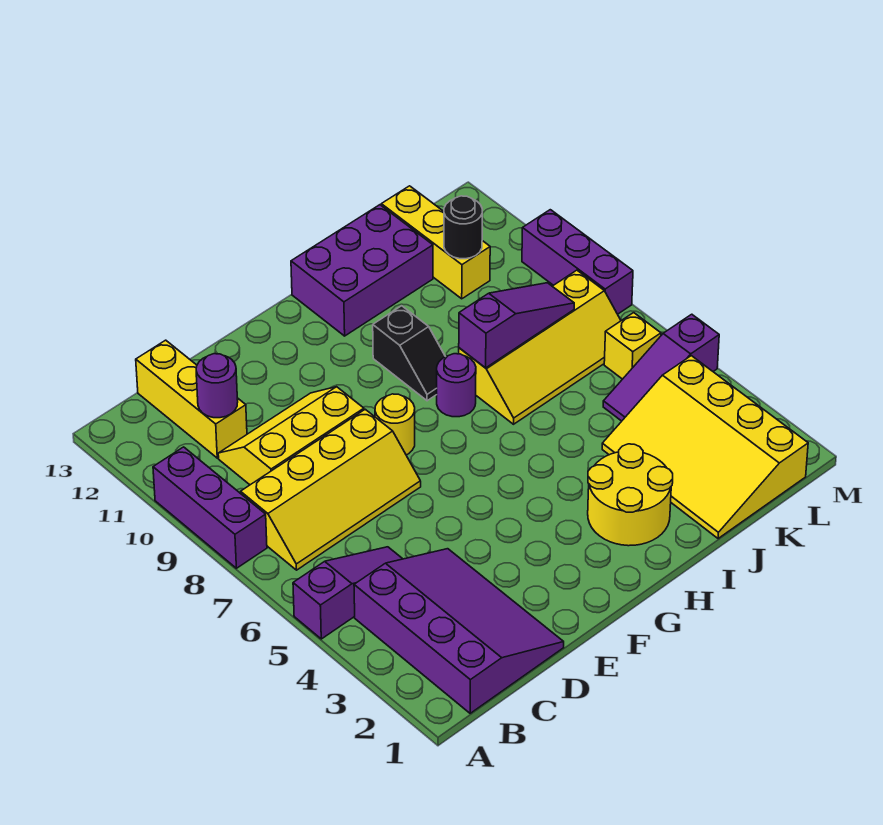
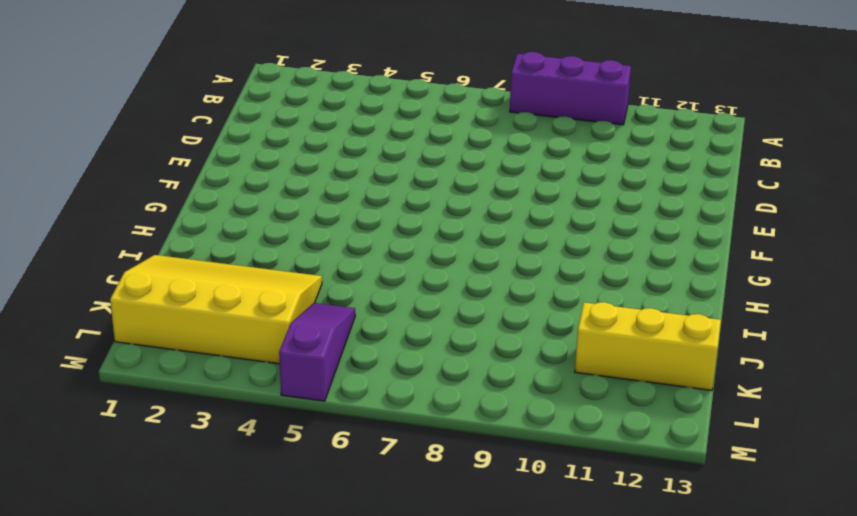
none -> purple 1x3 slope [293,547,402,639]
none -> purple 3x4 slope [354,549,564,713]
none -> yellow 2x4 slope [241,409,421,570]

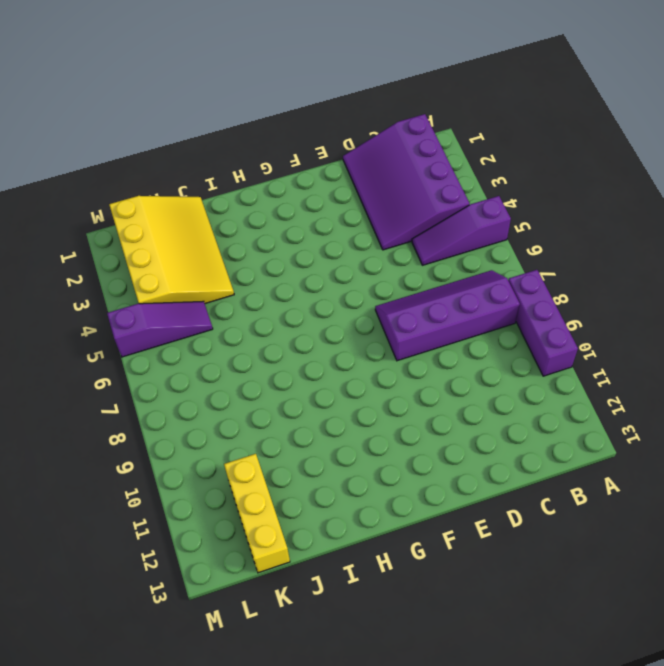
purple 2x4 slope [375,270,520,361] -> yellow 2x4 slope [241,409,421,570]
none -> yellow 2x3 slope [218,387,364,485]
none -> yellow 1x3 brick [136,340,247,458]
none -> yellow 1x1 round brick [375,394,415,455]

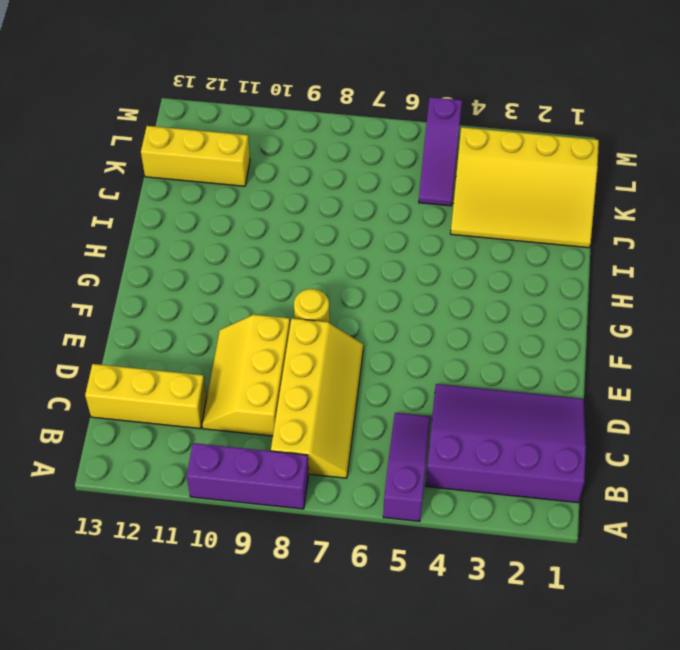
none -> yellow 2x2 round brick [588,444,673,546]
none -> purple 1x1 round brick [437,354,476,417]
none -> black 1x2 slope [373,306,445,401]

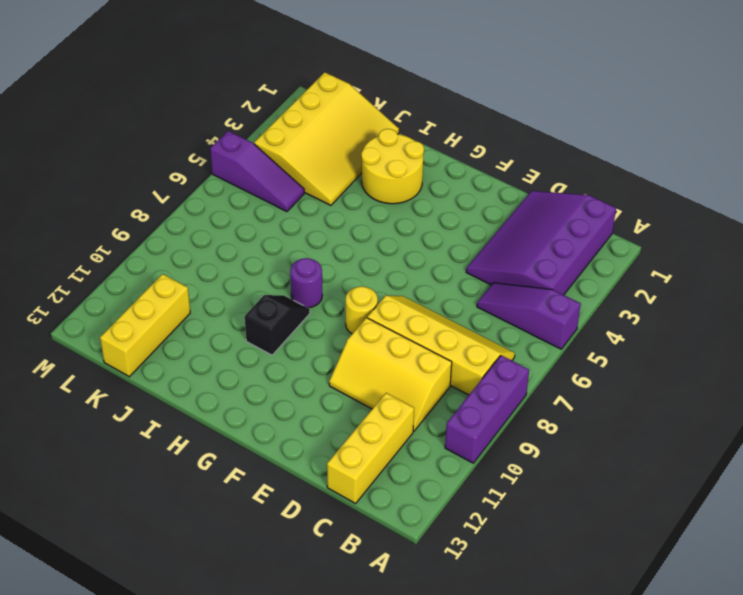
none -> purple 2x3 brick [291,205,433,336]
none -> yellow 2x4 slope [459,270,621,424]
none -> yellow 1x1 brick [604,313,661,379]

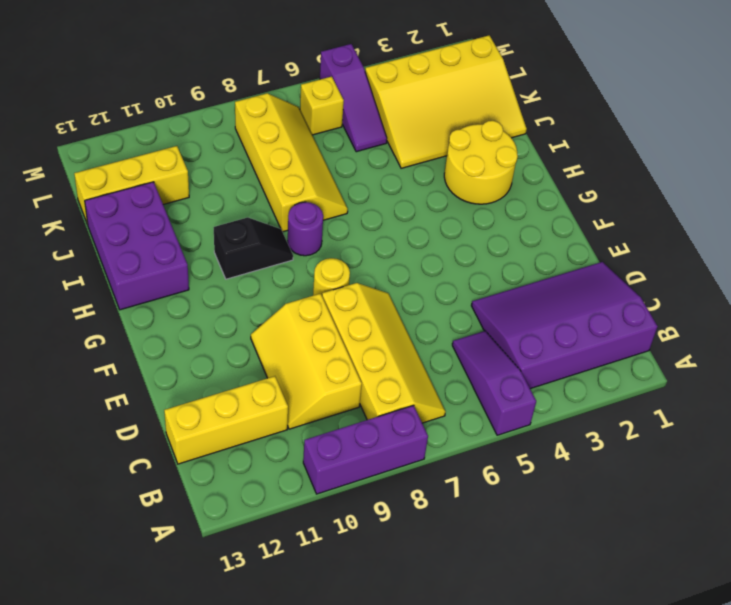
none -> purple 1x3 brick [522,210,633,314]
none -> purple 1x1 round brick [196,354,238,418]
none -> purple 1x3 slope [459,283,574,368]

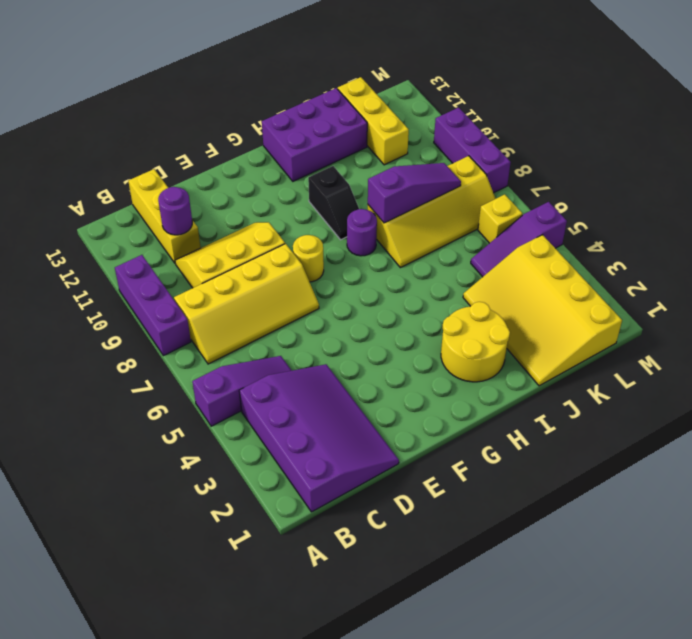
none -> black 1x1 round brick [444,196,482,259]

